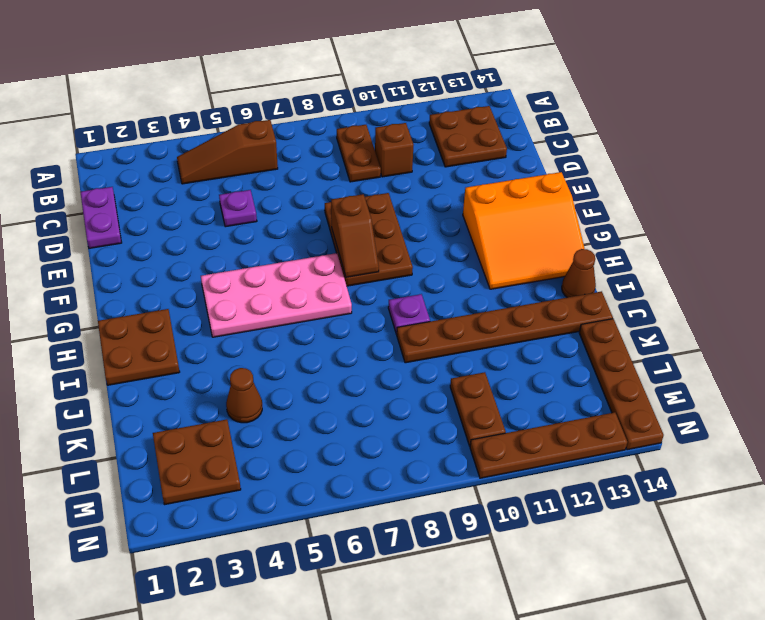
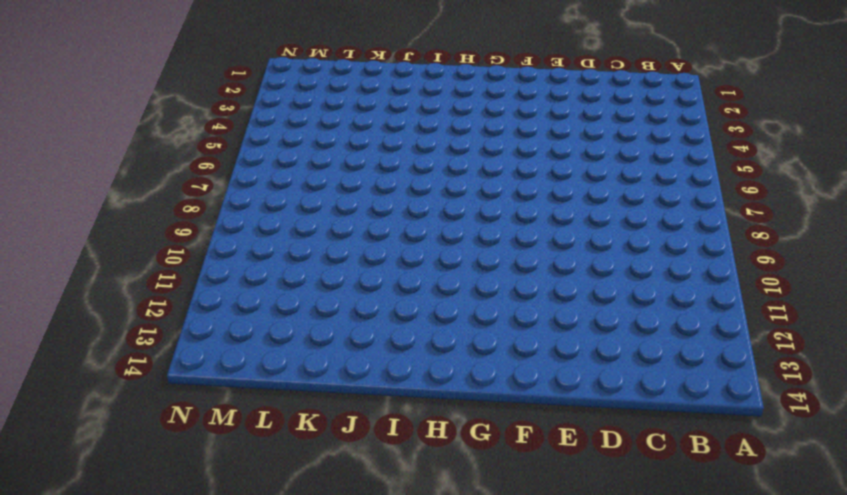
none -> brown 1x3 slope [177,120,278,184]
none -> brown 1x2 plate [337,125,381,182]
none -> brown 2x2 plate [429,106,507,167]

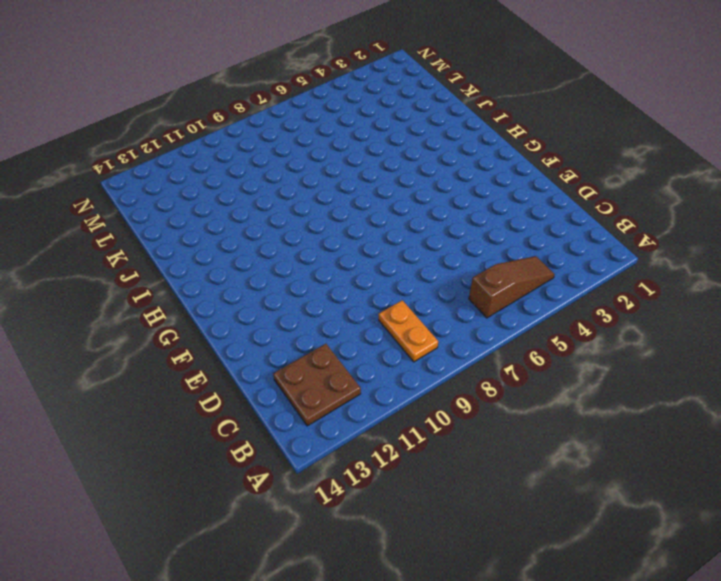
orange 1x2 plate [379,300,438,362] -> brown 1x2 plate [337,125,381,182]
none -> purple 1x2 plate [80,187,122,248]
none -> brown 1x1 brick [375,123,414,177]
none -> purple 1x1 plate [219,190,257,227]

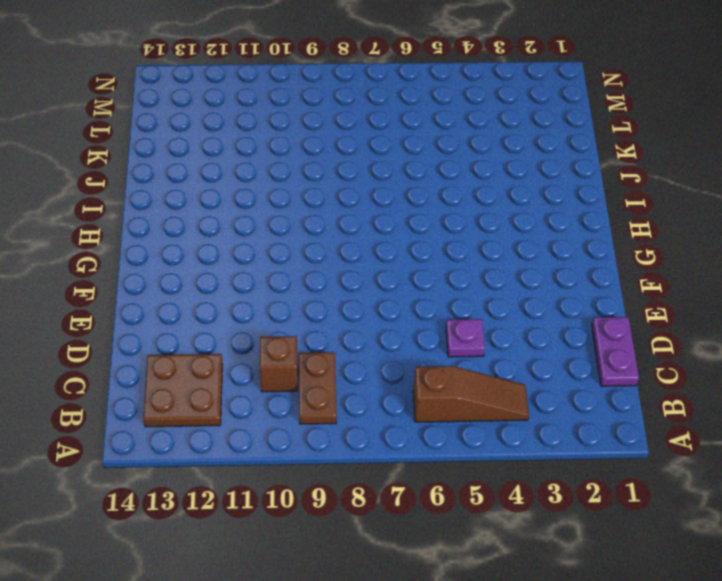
none -> brown 2x3 plate [325,193,413,286]
none -> orange 3x3 slope [463,172,585,289]
none -> pink 2x4 plate [201,253,352,337]

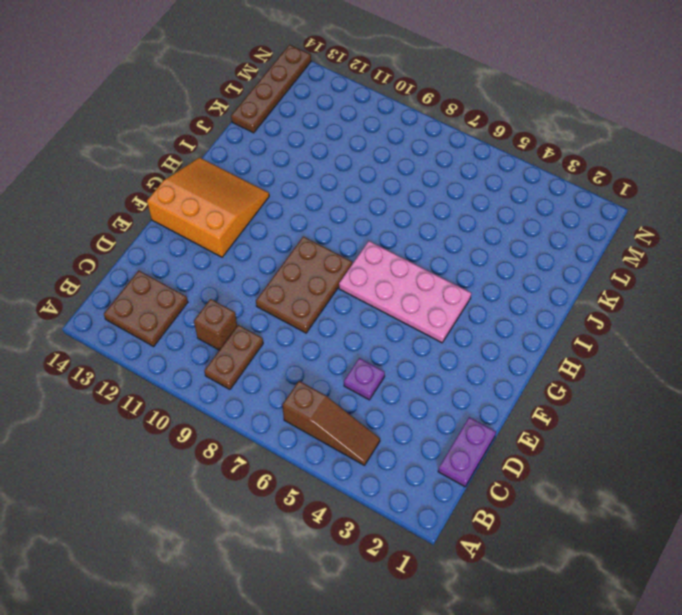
none -> brown 2x2 plate [98,309,180,385]
none -> purple 1x1 plate [388,294,430,334]
none -> brown 1x1 cone [562,249,596,297]

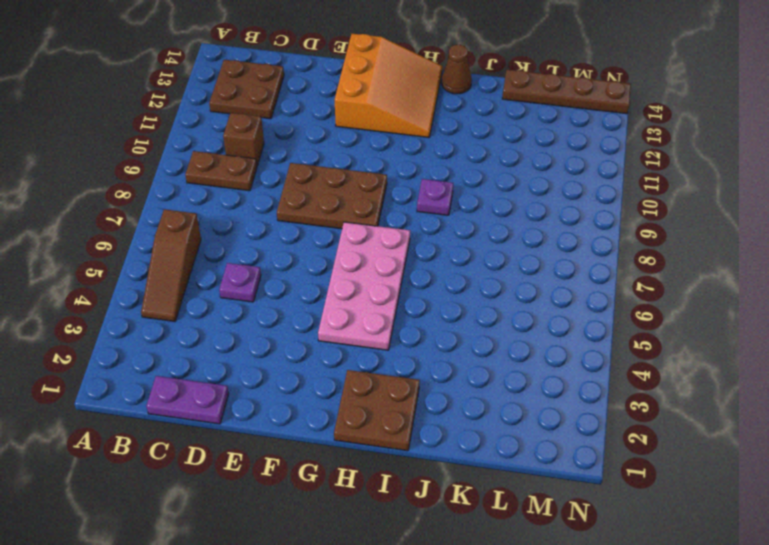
none -> brown 1x6 plate [397,291,613,363]
none -> brown 1x1 cone [226,368,262,423]
none -> brown 2x2 plate [153,419,241,505]

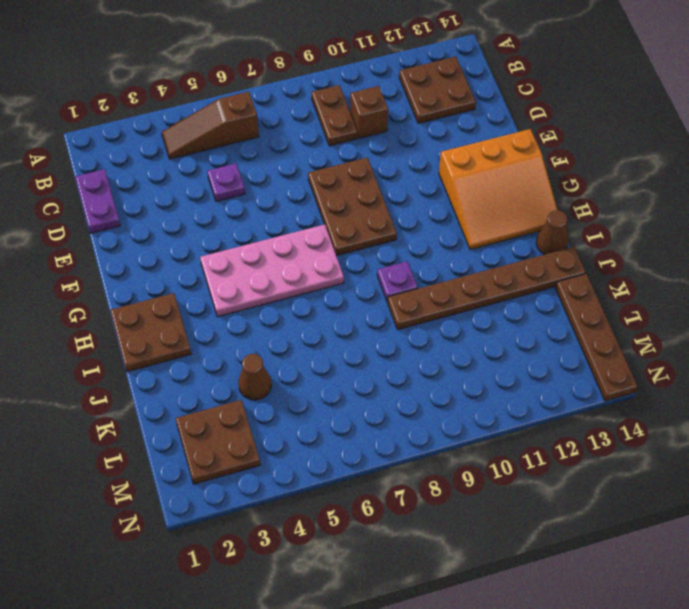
none -> brown 1x2 plate [450,372,506,446]
none -> brown 1x4 plate [470,412,627,478]
none -> brown 1x2 slope [331,194,379,277]

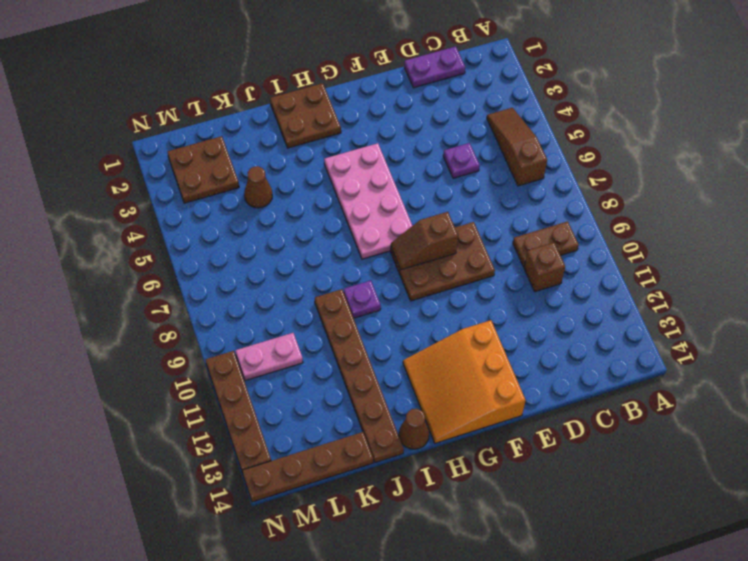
pink 1x2 plate [235,333,303,381] -> brown 1x2 plate [450,372,506,446]
none -> brown 2x2 plate [429,106,507,167]

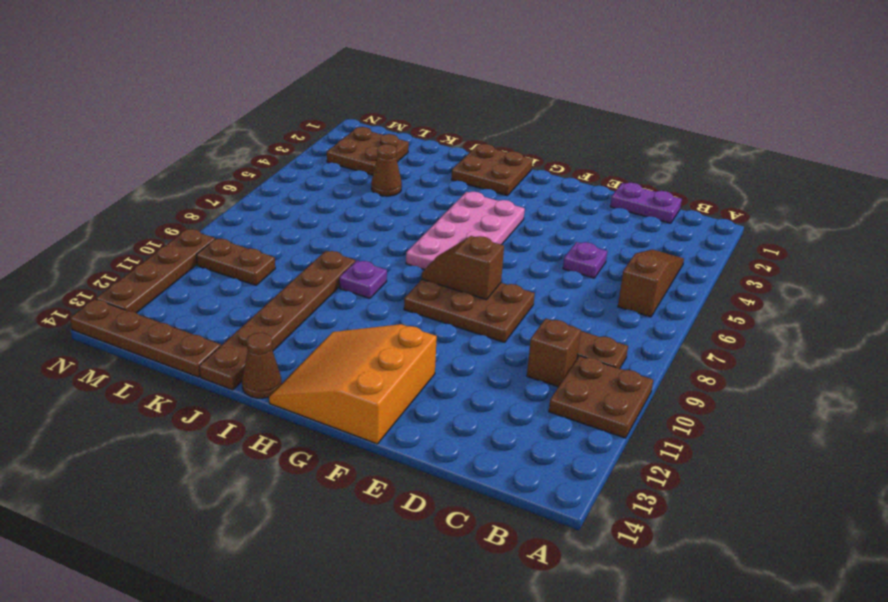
brown 2x2 plate [549,356,653,438] -> brown 2x2 plate moved to [429,106,507,167]

